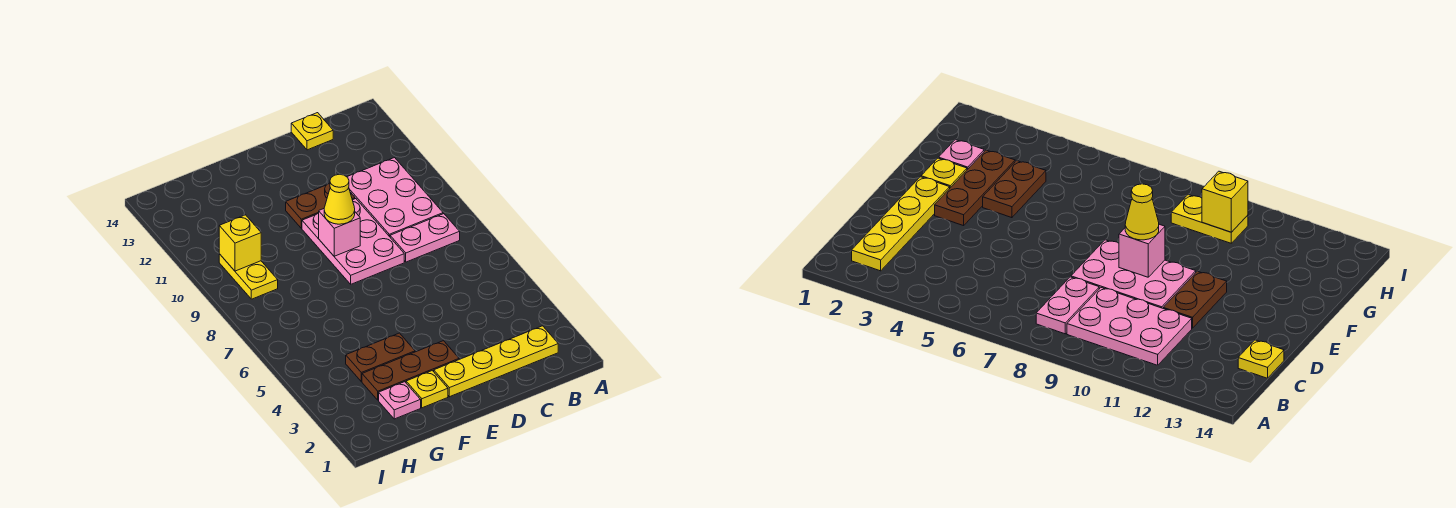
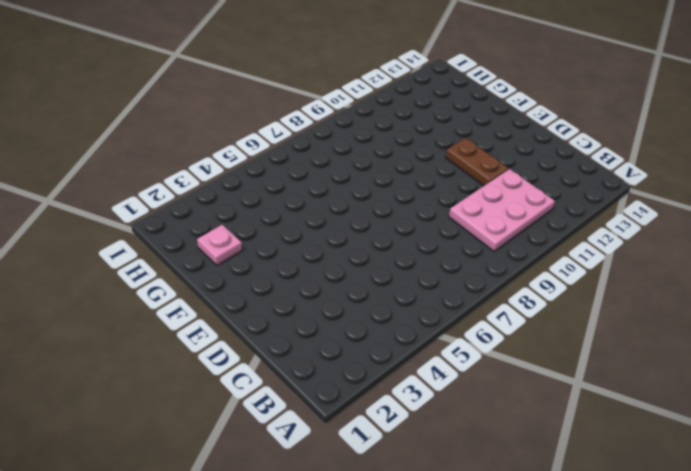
none -> yellow 1x4 plate [434,326,558,397]
none -> pink 1x2 plate [390,214,460,262]
none -> yellow 1x1 plate [291,113,333,150]

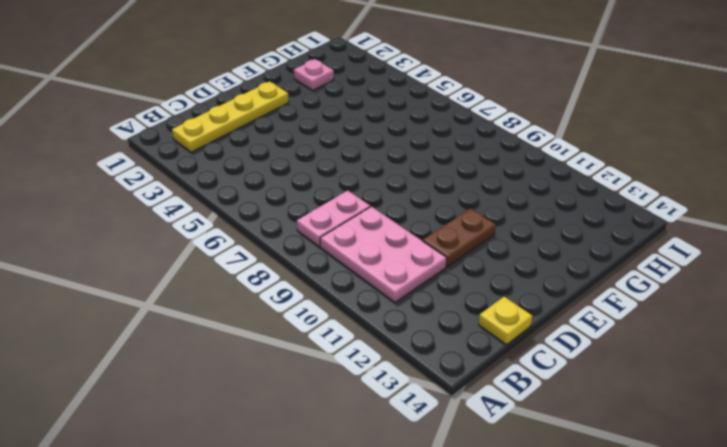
none -> pink 2x3 plate [302,199,404,284]
none -> brown 1x3 plate [362,341,459,400]
none -> yellow 1x1 plate [406,371,448,408]

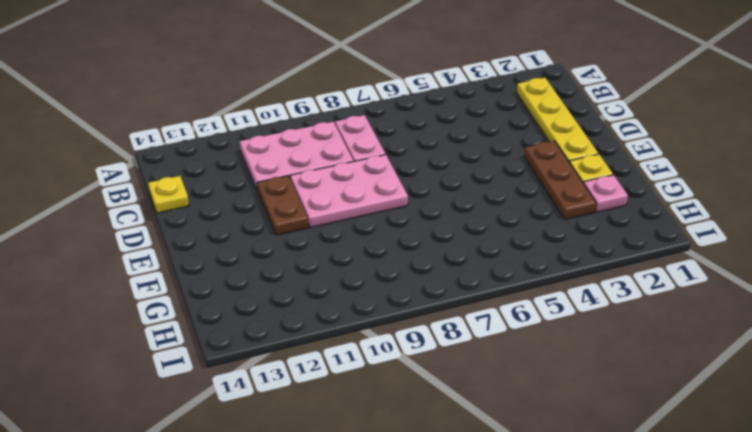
none -> brown 1x2 plate [346,333,415,382]
none -> yellow 1x2 plate [219,254,278,299]
none -> pink 1x1 brick [319,209,360,256]

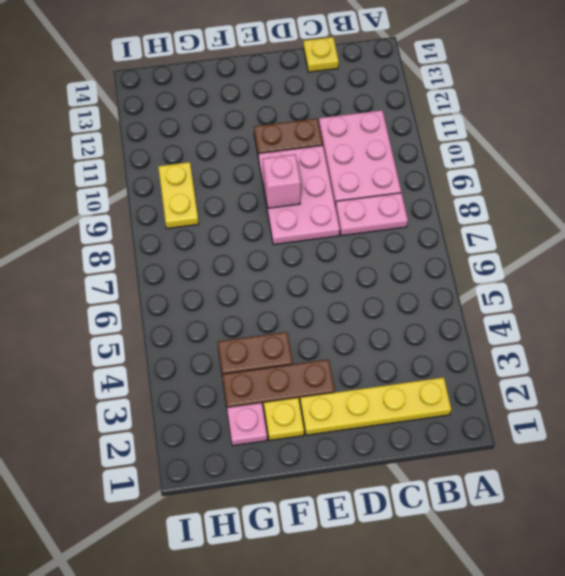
none -> yellow 1x1 brick [219,215,261,271]
none -> yellow 1x1 cone [324,174,355,224]

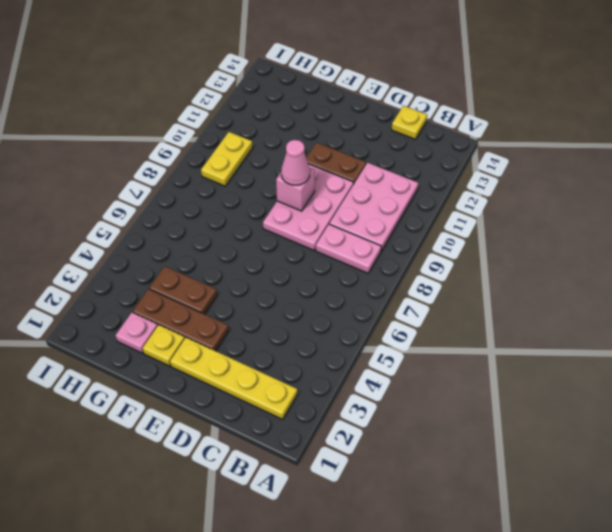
pink 1x1 cone [281,140,310,185] -> yellow 1x1 cone [324,174,355,224]
none -> yellow 1x1 brick [219,215,261,271]

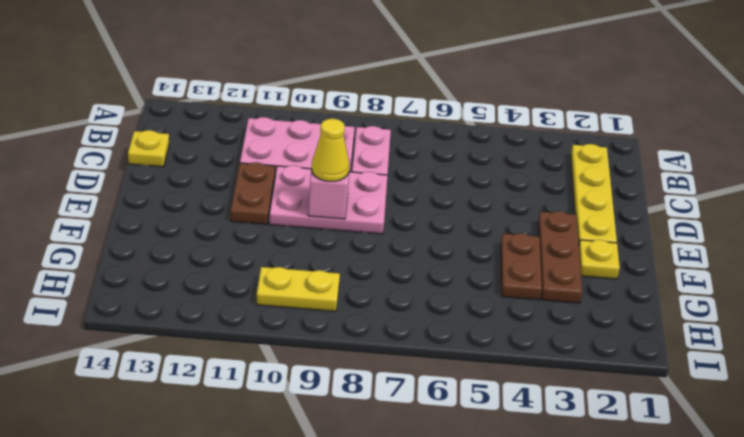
none -> pink 1x1 plate [379,382,421,419]
none -> yellow 1x1 brick [219,215,261,271]

